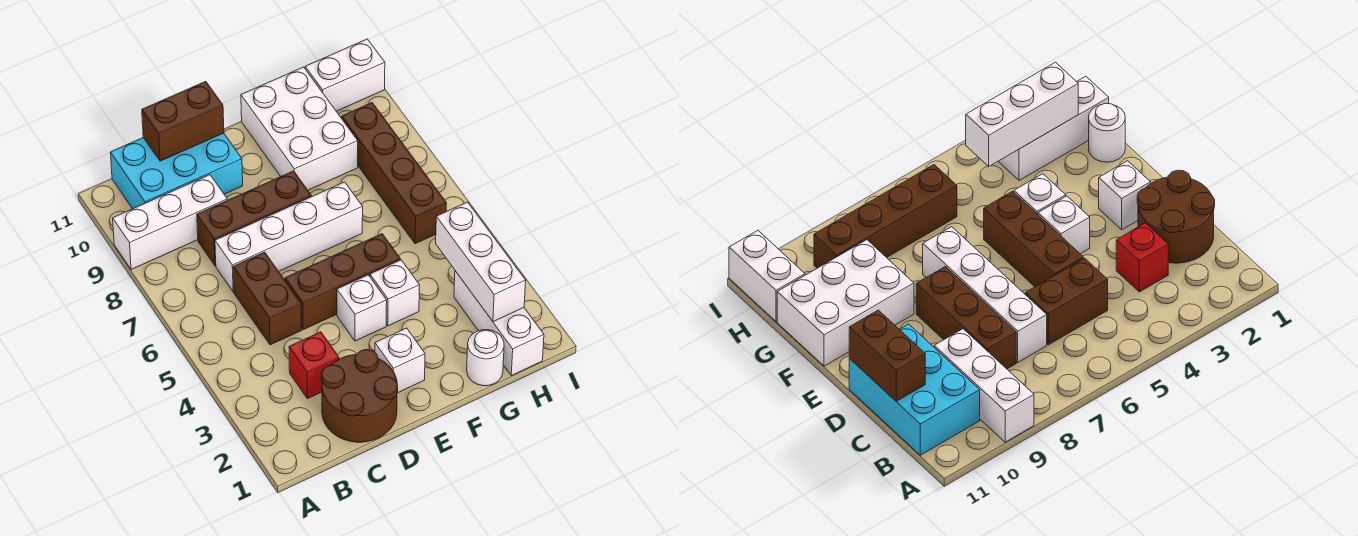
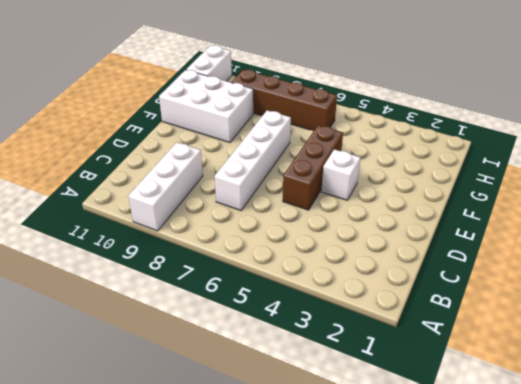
none -> cyan 2x3 brick [110,133,243,209]
none -> brown 2x2 round brick [322,349,398,442]
none -> red 1x1 brick [289,332,339,399]

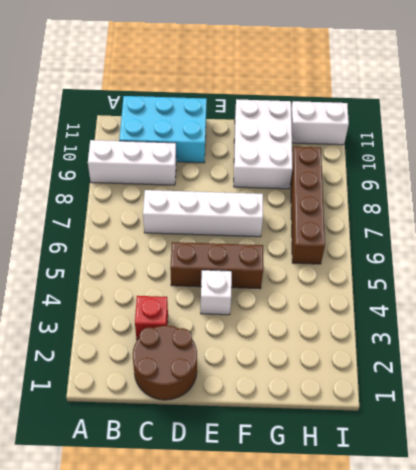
none -> brown 1x2 brick [233,252,302,345]
none -> brown 1x3 brick [197,171,311,266]
none -> white 1x1 brick [375,328,425,393]

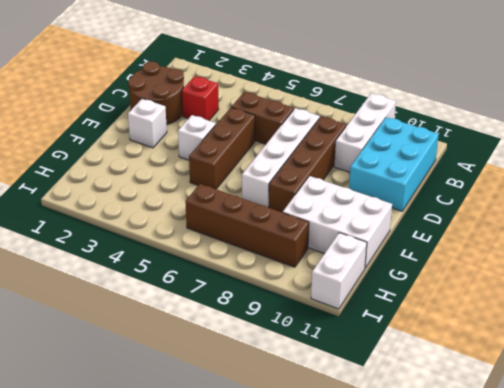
brown 1x4 brick [269,116,346,212] -> brown 1x3 brick [197,171,311,266]
none -> white 1x1 brick [370,260,420,326]
none -> white 1x1 round brick [467,330,504,386]
none -> white 1x3 brick [454,271,544,376]

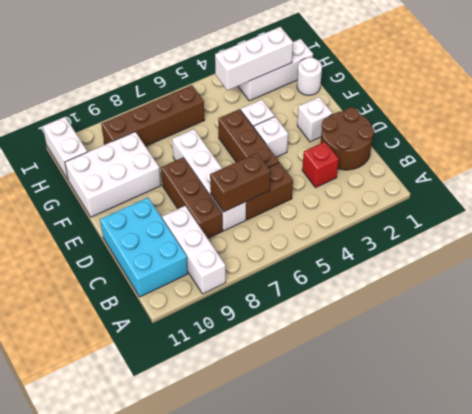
brown 1x2 brick [210,153,271,212] -> brown 1x2 brick turned to [142,81,224,161]

